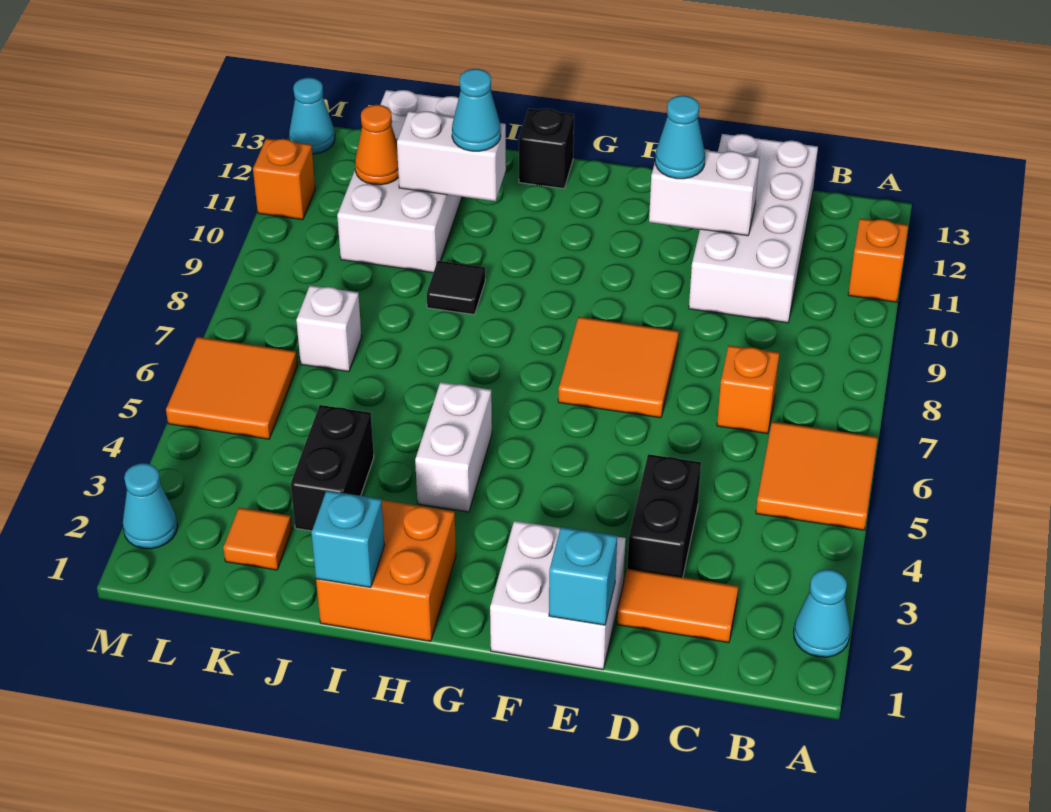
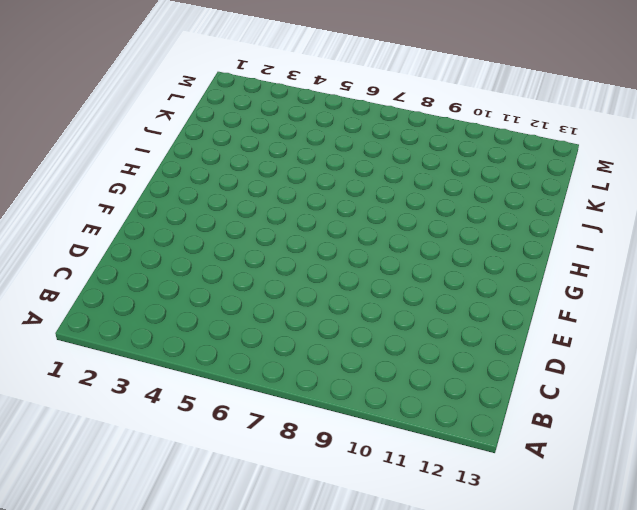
none -> cyan 1x1 cone [794,569,850,657]
none -> orange 2x2 tile [756,422,878,530]
none -> orange 1x1 brick [848,218,908,302]

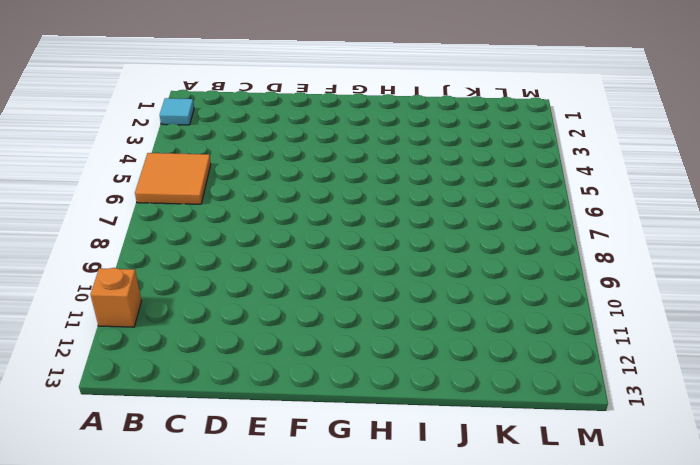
cyan 1x1 tile [160,98,194,125] -> cyan 1x1 cone [794,569,850,657]
none -> orange 1x2 tile [617,569,738,643]
none -> orange 1x1 brick [717,345,779,434]
none -> white 2x4 brick [689,134,818,323]

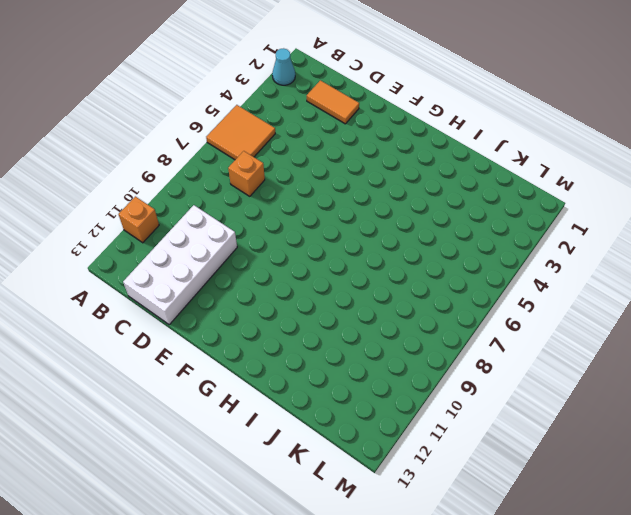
none -> black 1x2 brick [627,454,701,577]
none -> white 2x2 brick [490,521,626,669]
none -> orange 2x2 tile [558,317,679,418]

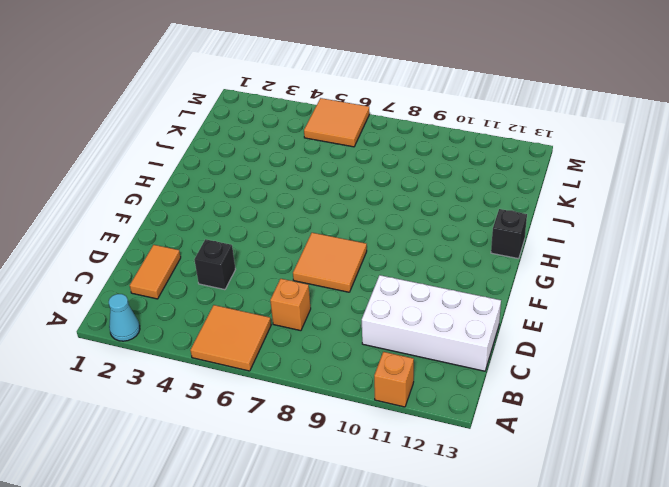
black 1x1 brick [194,239,235,290] -> black 1x2 brick [627,454,701,577]
none -> white 2x2 brick [490,521,626,669]
none -> orange 2x2 brick [316,500,456,641]
none -> white 1x2 brick [415,382,492,512]

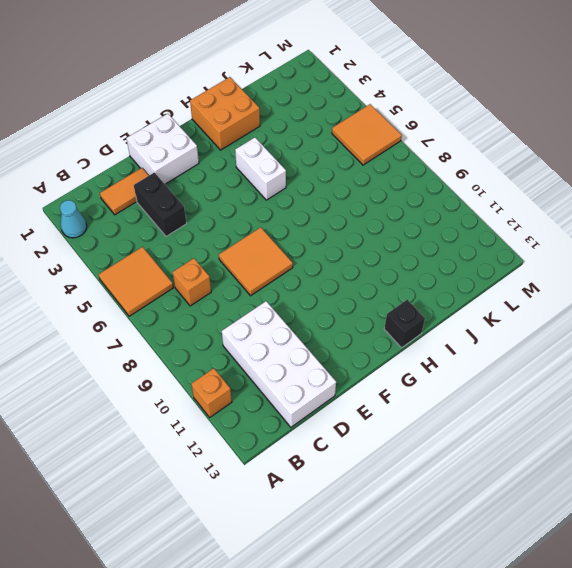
none -> black 1x1 tile [426,261,485,315]
none -> black 1x2 brick [291,405,374,531]
none -> white 2x4 brick [337,90,462,273]

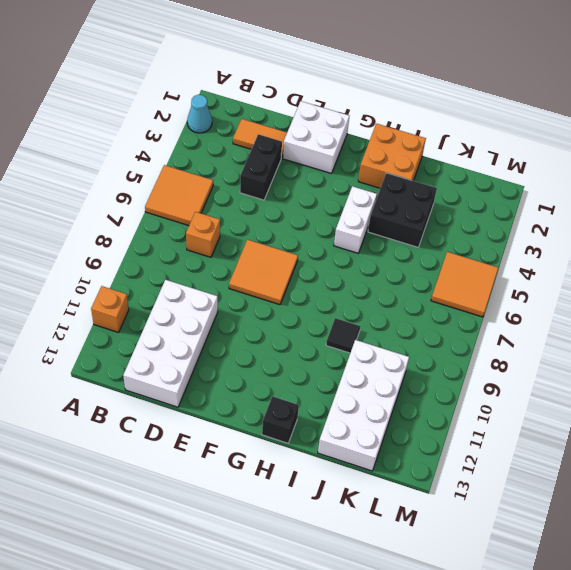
black 2x2 brick [368,173,437,247] -> black 1x2 brick [291,405,374,531]
none -> orange 1x1 tile [223,508,292,570]
none -> white 1x1 brick [296,285,362,372]
none -> cyan 1x1 cone [123,463,178,549]

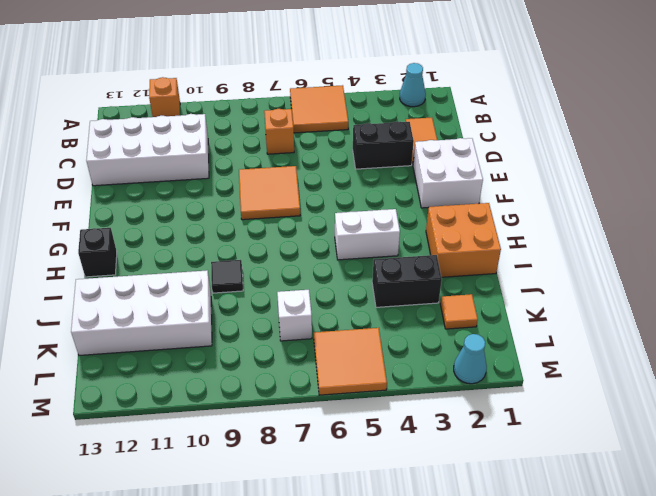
none -> orange 1x1 brick [253,139,315,220]
none -> cyan 1x1 cone [289,78,335,154]
none -> white 1x2 brick [649,150,759,236]

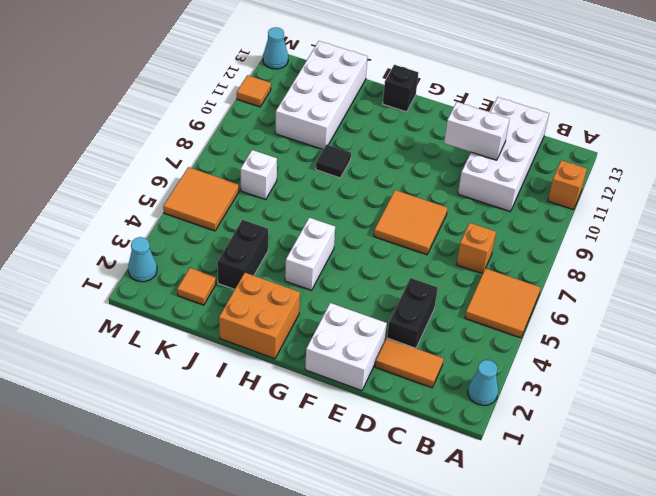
orange 1x1 tile [237,75,271,107] -> orange 1x1 brick [253,139,315,220]
none -> cyan 1x1 brick [549,527,617,625]
none -> cyan 1x1 brick [311,491,384,587]
none -> white 1x2 brick [397,111,506,201]

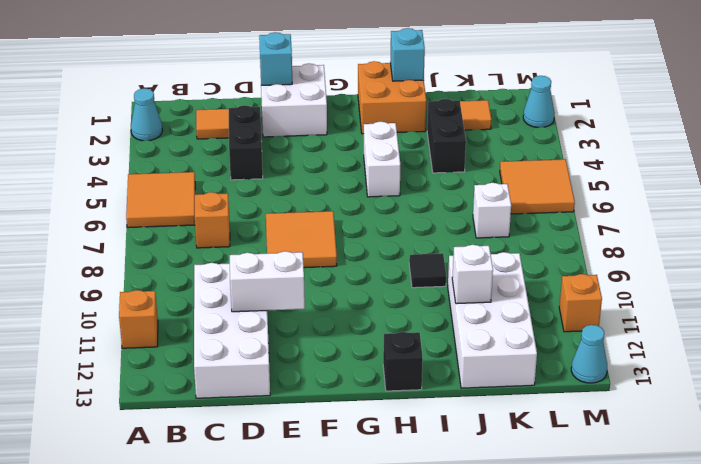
white 1x1 brick [452,245,493,304] -> white 1x2 brick [397,111,506,201]
none -> orange 1x1 cone [355,105,399,185]
none -> cyan 1x1 cone [655,95,705,179]
none -> cyan 1x1 cone [452,69,501,151]

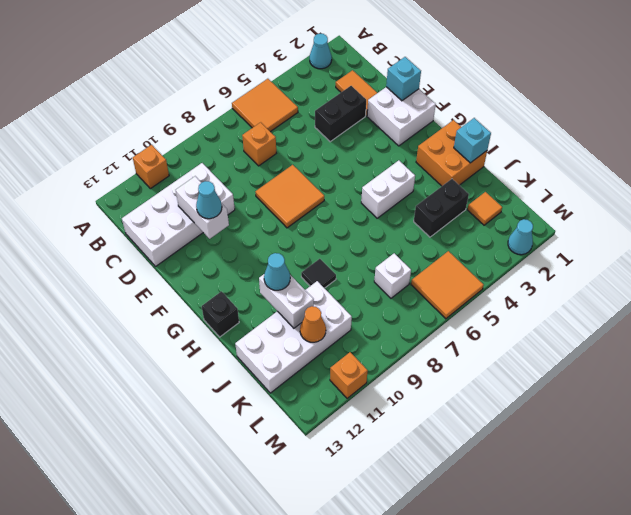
none -> cyan 1x1 cone [289,78,335,154]

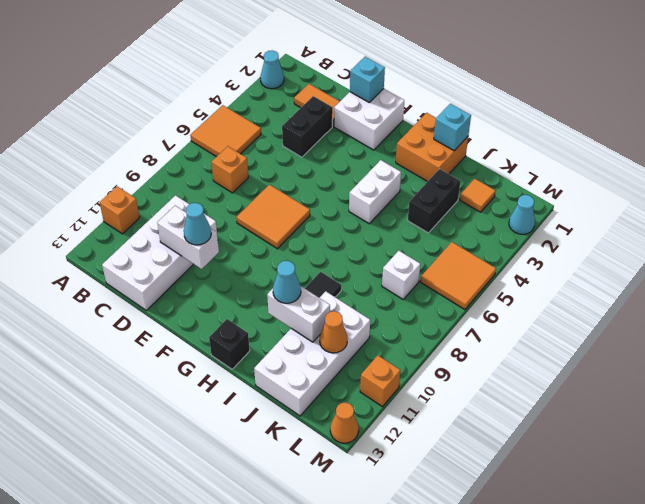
orange 1x1 cone [330,403,359,443] -> cyan 1x1 cone [289,78,335,154]

